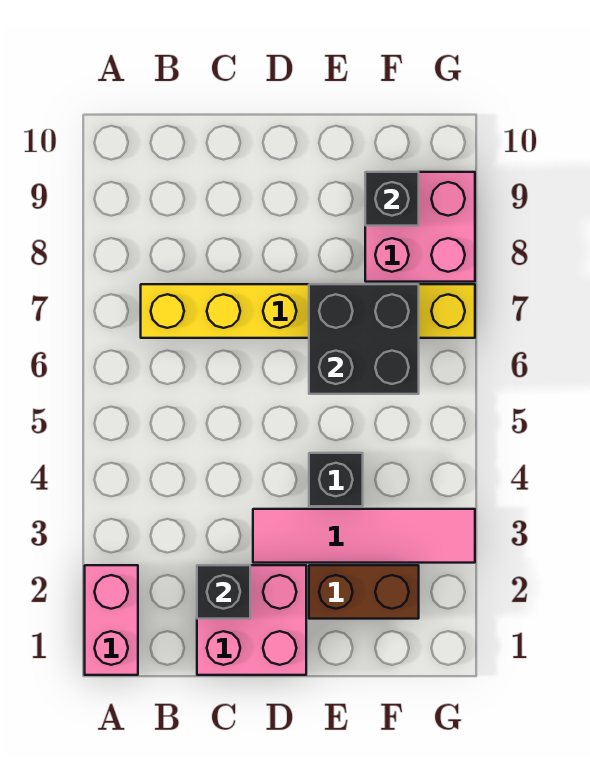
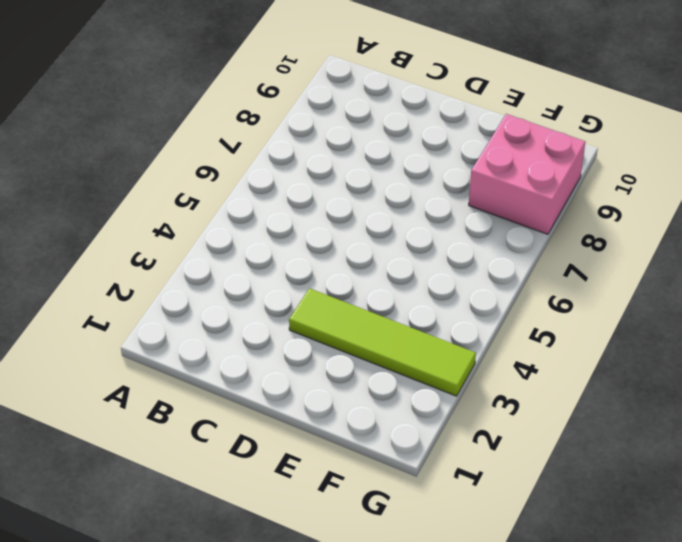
lime 1x4 tile [289,288,476,396] -> pink 1x4 tile [253,509,475,563]
none -> pink 1x2 brick [85,565,138,675]
none -> yellow 1x6 brick [141,284,475,338]

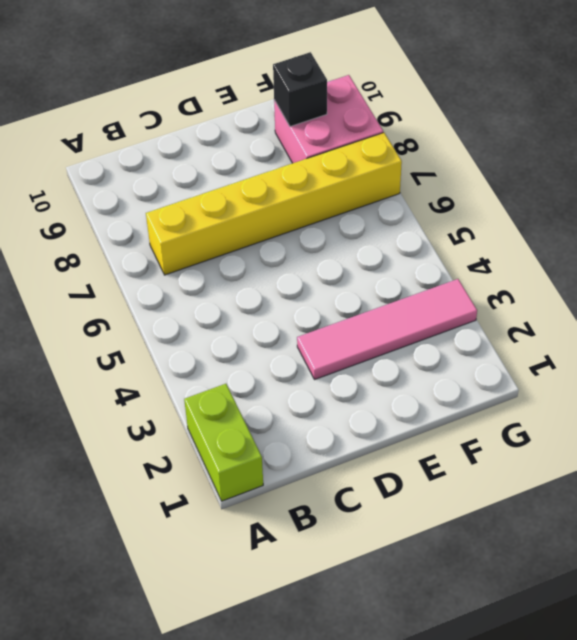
lime 1x2 brick [184,384,263,501] -> pink 1x2 brick [85,565,138,675]
none -> pink 2x2 brick [197,565,306,675]
none -> brown 1x2 brick [309,565,419,619]

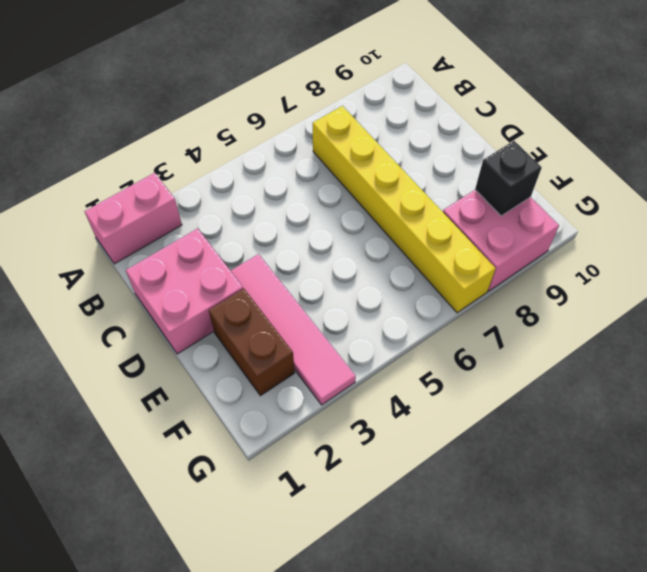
none -> black 1x1 brick [309,453,363,506]
none -> black 1x1 brick [197,565,250,619]

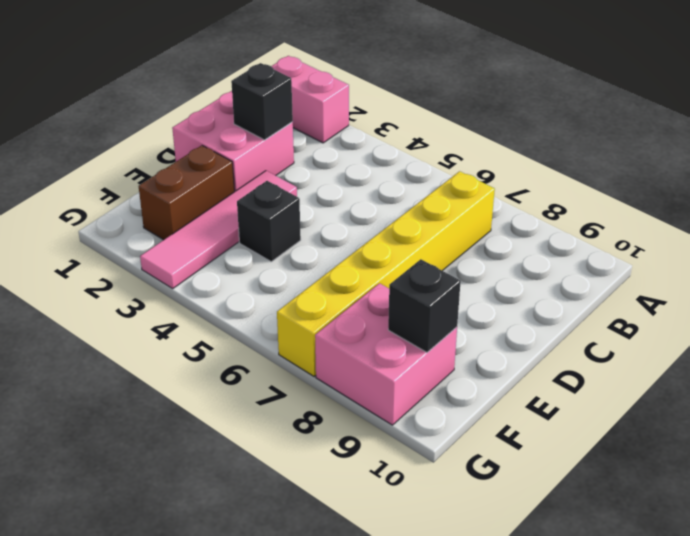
none -> black 2x2 brick [309,284,419,394]

